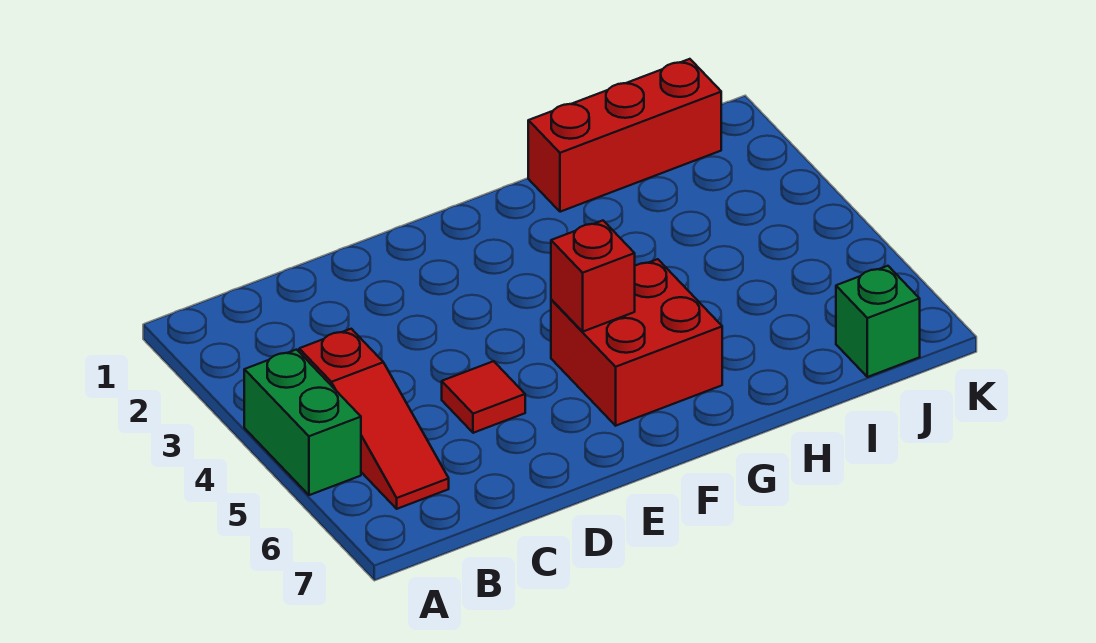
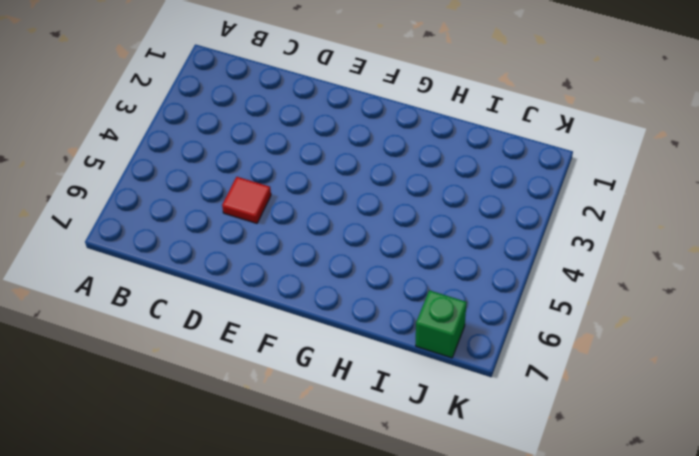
none -> green 1x2 brick [244,350,361,495]
none -> red 1x3 slope [299,329,449,509]

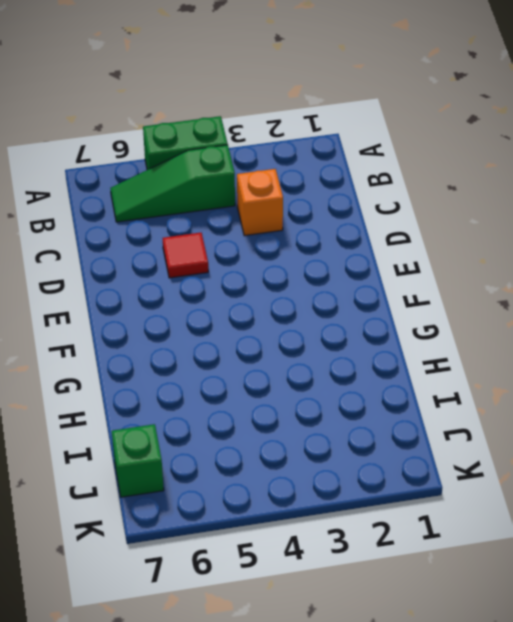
green 1x3 slope [110,145,235,222] -> red 1x3 slope [299,329,449,509]
orange 1x1 brick [237,169,283,236] -> none
none -> red 2x2 brick [551,259,722,426]
none -> red 1x3 brick [528,59,721,212]

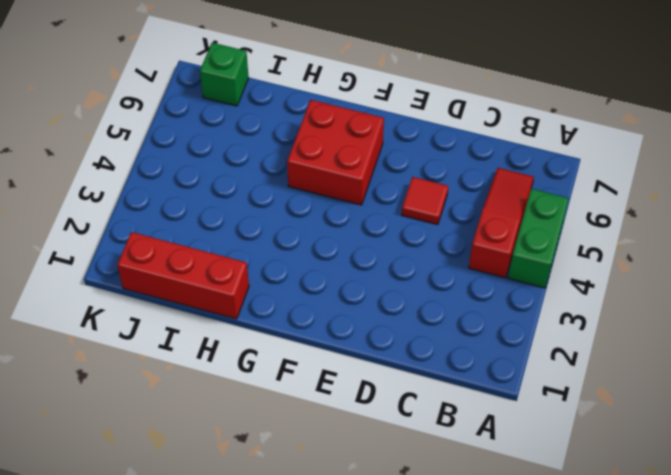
none -> red 1x1 brick [551,221,635,332]

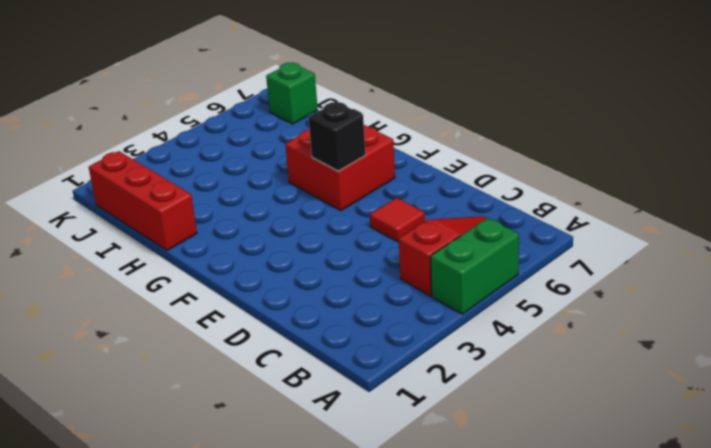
black 1x1 brick [309,102,365,171] -> red 1x1 brick [551,221,635,332]

